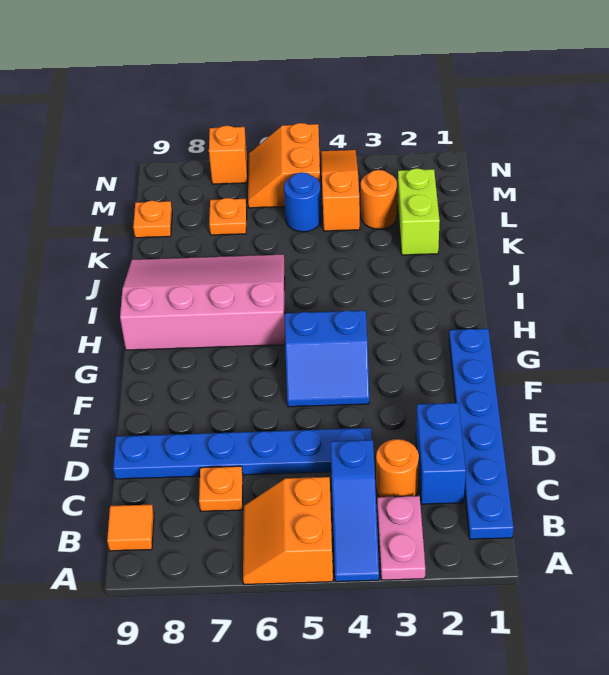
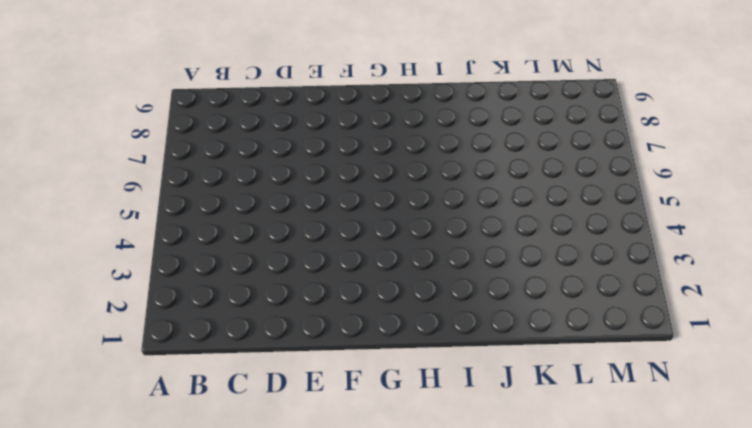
none -> pink 1x2 plate [377,496,425,580]
none -> blue 1x3 slope [331,440,379,582]
none -> orange 2x2 slope [243,477,333,585]

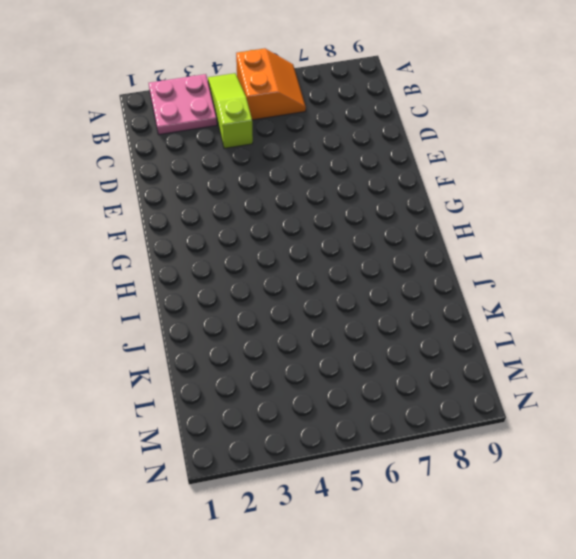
pink 2x2 plate [149,74,217,135] -> pink 1x2 plate [377,496,425,580]
lime 1x3 slope [208,73,253,148] -> blue 1x3 slope [331,440,379,582]
none -> blue 1x6 plate [449,329,514,539]
none -> orange 1x1 tile [107,505,154,551]
none -> blue 1x2 brick [416,403,466,504]

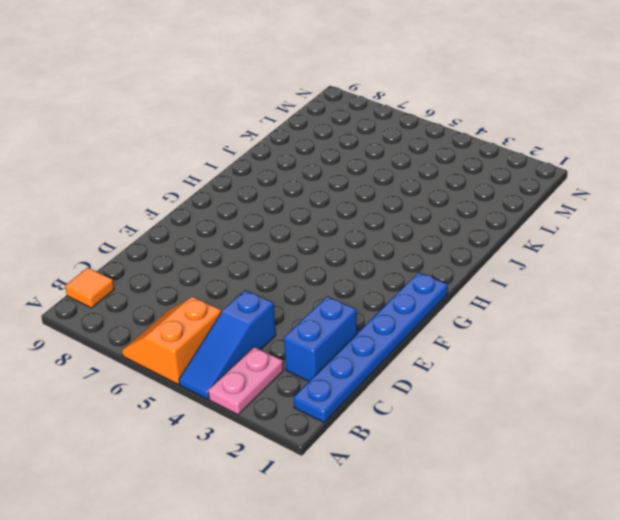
none -> orange 1x1 round brick [376,439,419,497]
none -> orange 1x1 plate [199,466,243,511]
none -> blue 1x6 plate [113,428,372,479]

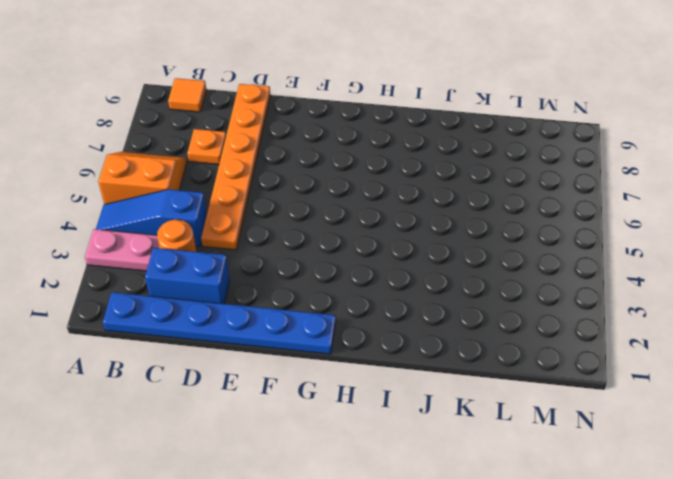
orange 1x6 plate [201,84,270,250] -> blue 1x6 plate [113,428,372,479]
none -> blue 2x2 slope [285,310,369,407]
none -> pink 3x4 slope [120,255,285,350]
none -> lime 1x2 brick [398,168,440,255]

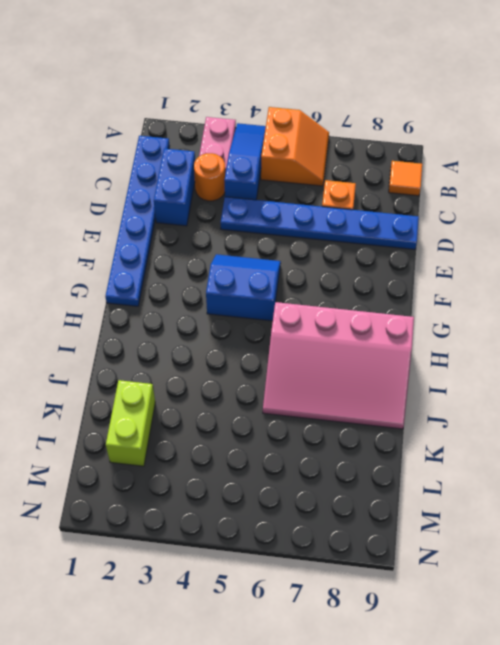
none -> orange 1x1 round brick [361,170,397,229]
none -> orange 1x3 slope [321,150,360,231]
none -> blue 1x1 round brick [284,172,322,232]

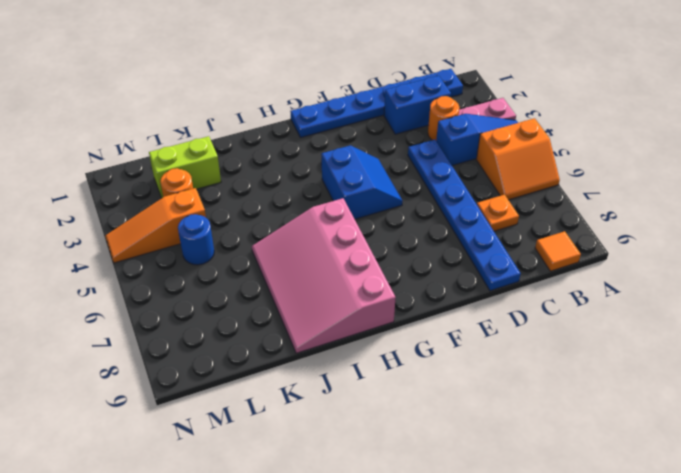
none -> orange 1x1 plate [209,198,247,235]
none -> orange 1x1 plate [133,201,172,238]
none -> orange 2x2 slope [248,123,321,208]

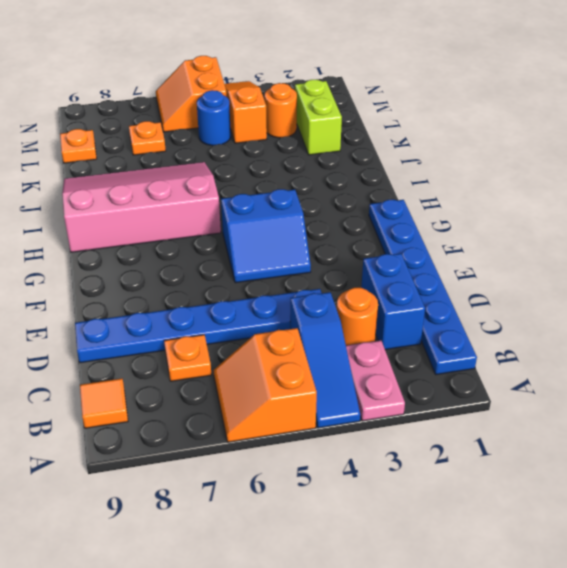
none -> orange 1x1 brick [209,126,247,184]

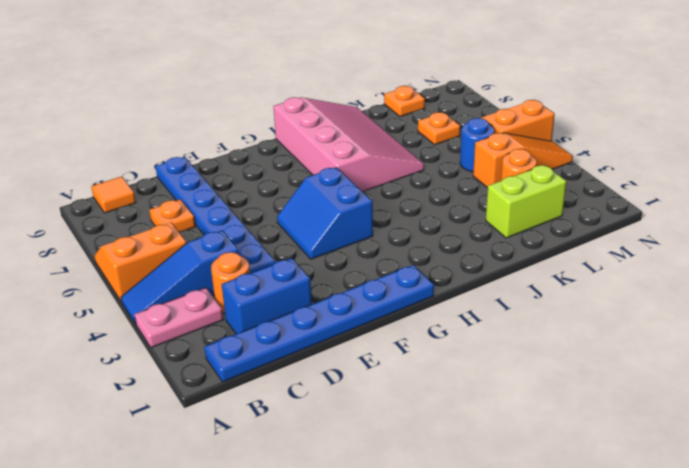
none -> orange 1x1 brick [209,126,247,184]

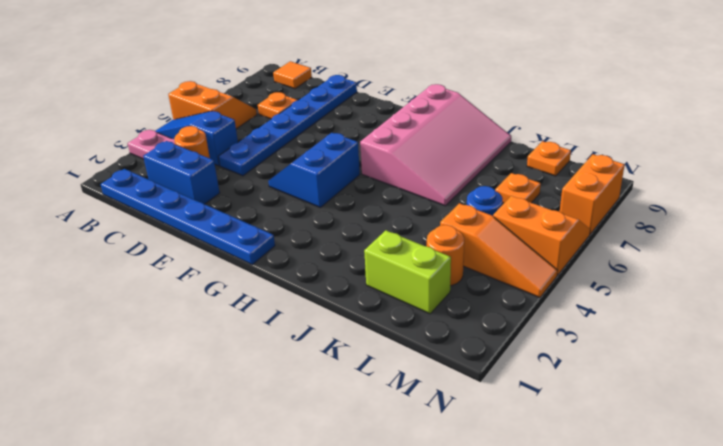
orange 1x2 brick [560,154,625,234] -> orange 1x1 brick [209,126,247,184]

